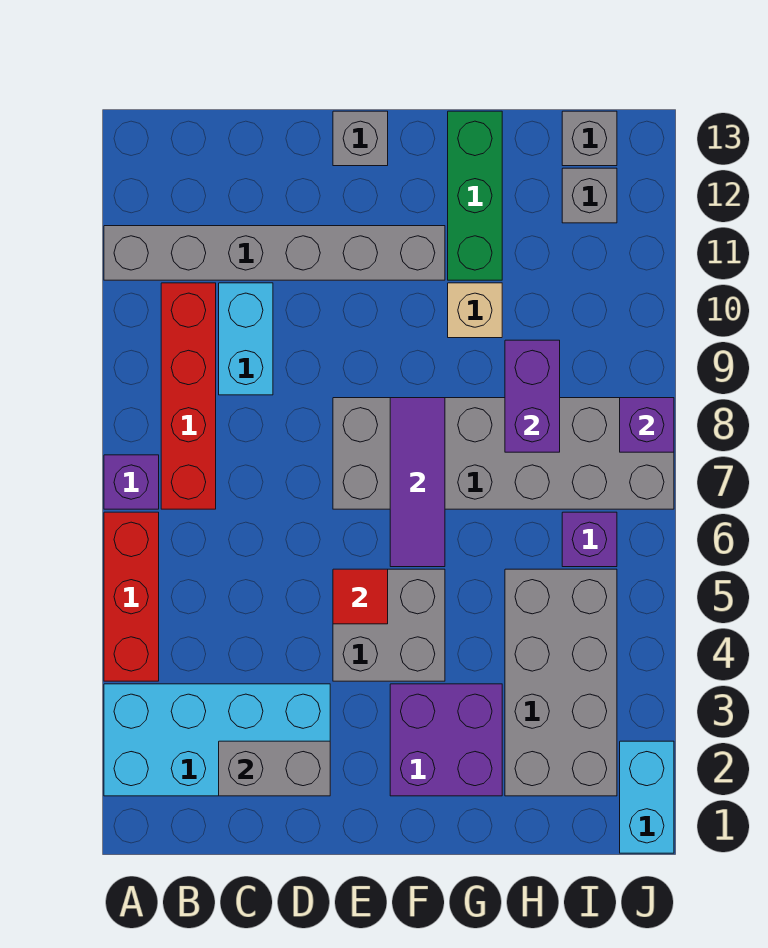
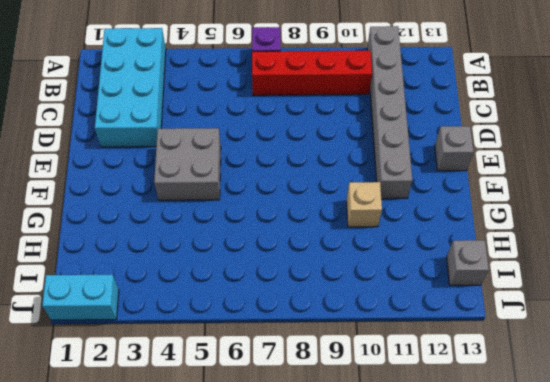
none -> red 1x3 brick [104,512,159,681]
none -> cyan 1x2 brick [219,283,273,395]
none -> grey 2x6 brick [333,398,674,509]

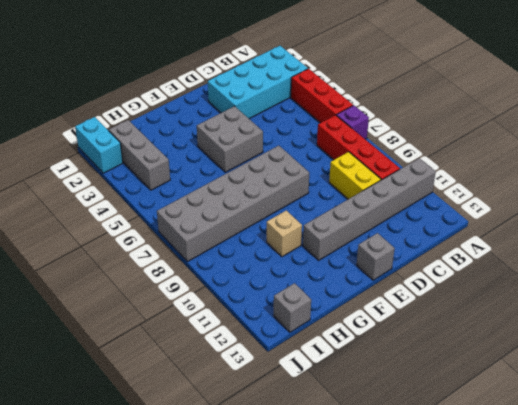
yellow 1x2 brick [329,152,381,199] -> cyan 1x2 brick [219,283,273,395]
grey 1x3 brick [109,120,170,190] -> grey 2x4 brick [505,569,617,796]
none -> purple 2x2 brick [390,684,502,796]
none -> green 1x3 brick [448,111,502,280]
none -> purple 1x1 brick [562,512,617,567]

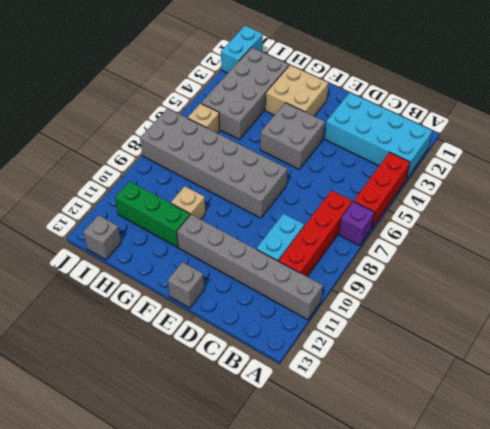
tan 2x2 brick [266,65,328,116] -> purple 2x2 brick [390,684,502,796]
green 1x3 brick [115,181,190,247] -> green 1x3 brick turned to [448,111,502,280]
tan 1x1 brick [188,103,220,133] -> purple 1x1 brick [562,512,617,567]
none -> grey 1x1 brick [562,168,617,223]
none -> grey 1x2 brick [219,741,330,796]
none -> red 1x1 tile [333,569,388,624]

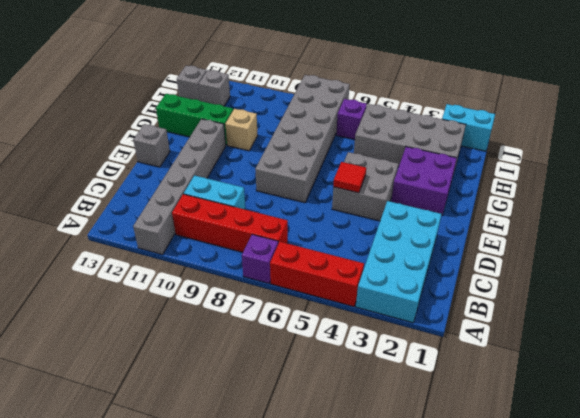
none -> grey 1x2 brick [219,741,330,796]
none -> purple 1x3 tile [390,398,445,567]
none -> purple 1x2 brick [505,340,560,452]

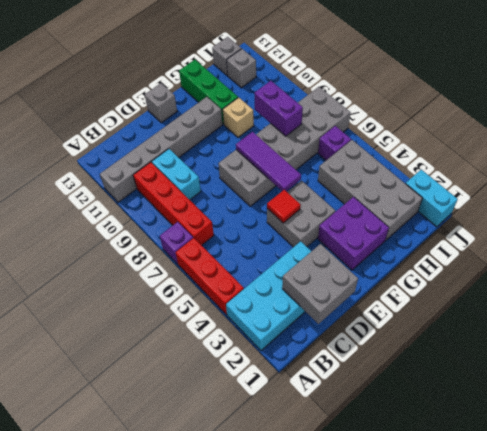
grey 2x2 brick [282,244,358,324] -> grey 1x2 brick [219,741,330,796]
none -> purple 1x1 brick [620,398,674,452]

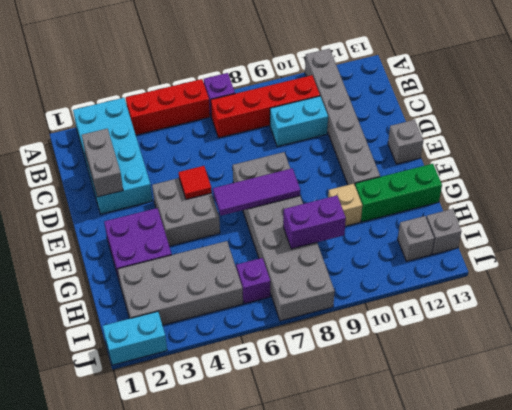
none -> purple 1x1 brick [620,398,674,452]

